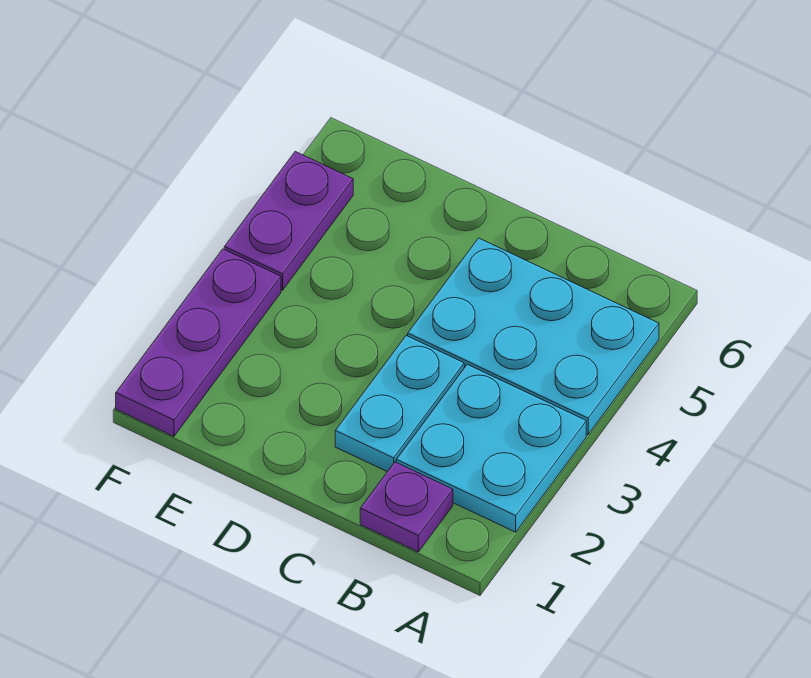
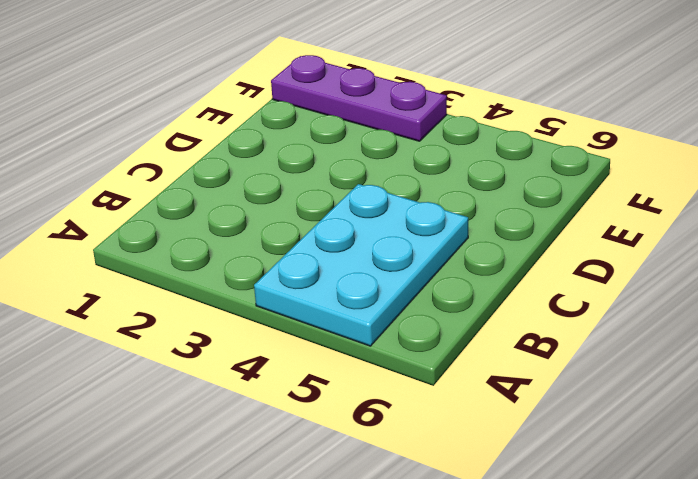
none -> cyan 2x2 plate [396,364,586,532]
none -> purple 1x1 plate [360,462,453,552]

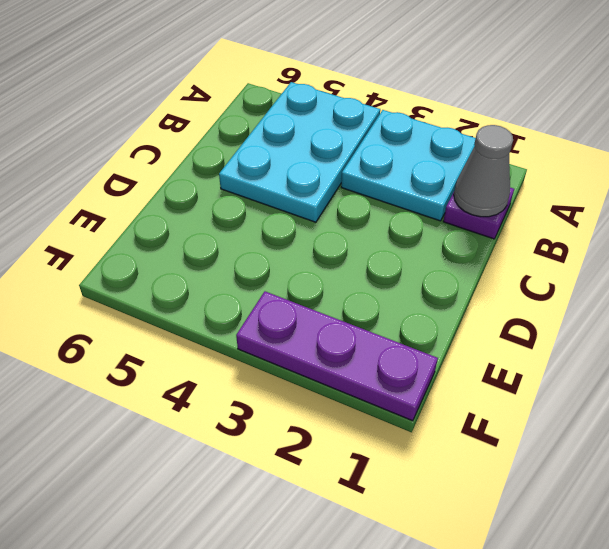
grey 1x1 cone [454,125,513,217] -> none
none -> cyan 1x2 plate [335,336,464,471]
none -> purple 1x2 plate [224,152,353,290]

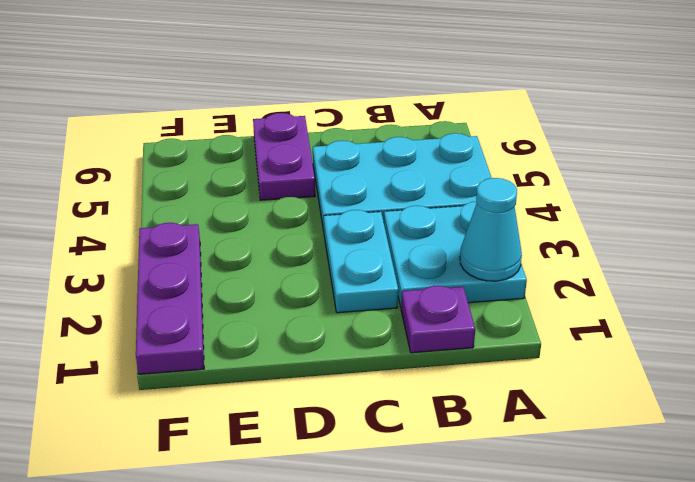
cyan 1x1 cone [460,178,522,281] -> none
purple 1x2 plate [253,113,315,200] -> purple 1x2 plate moved to [224,152,353,290]

